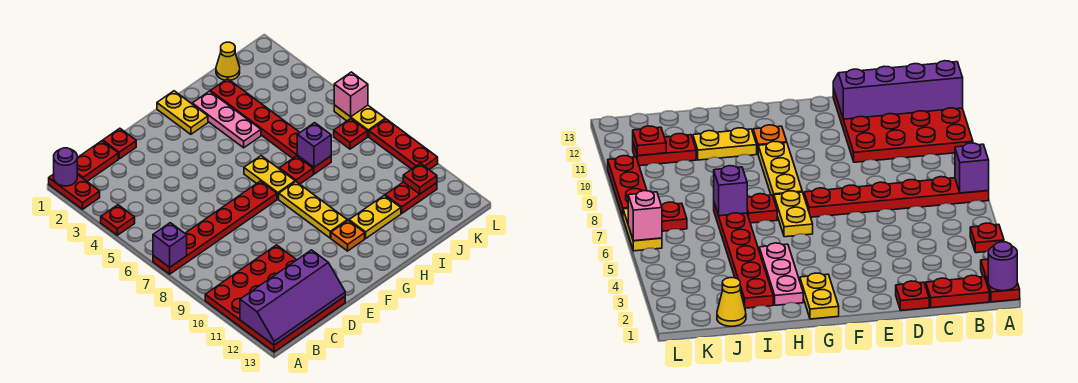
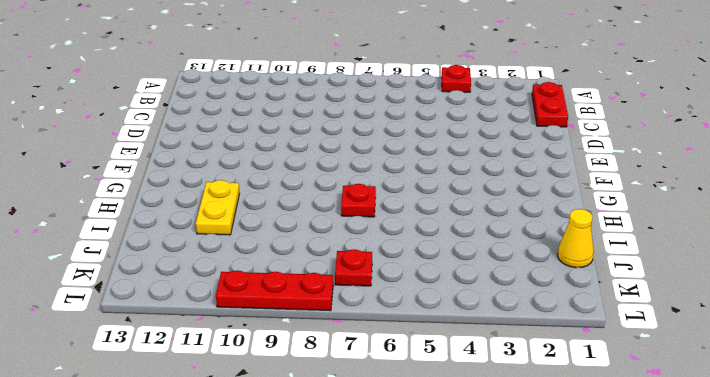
none -> red 1x2 plate [49,174,100,209]
none -> red 1x6 plate [153,181,277,274]
none -> red 4x4 plate [205,245,345,352]

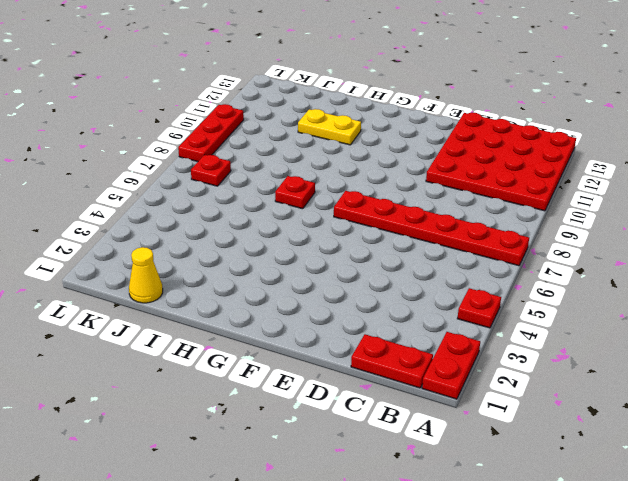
none -> red 1x1 plate [103,128,136,159]
none -> yellow 1x2 plate [157,91,208,134]
none -> yellow 1x2 plate [244,156,295,199]

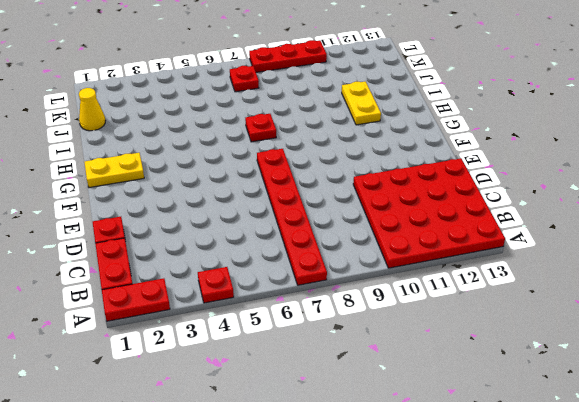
none -> yellow 1x2 plate [244,156,295,199]
none -> yellow 1x3 plate [279,182,347,238]
none -> orange 1x1 plate [331,220,365,251]

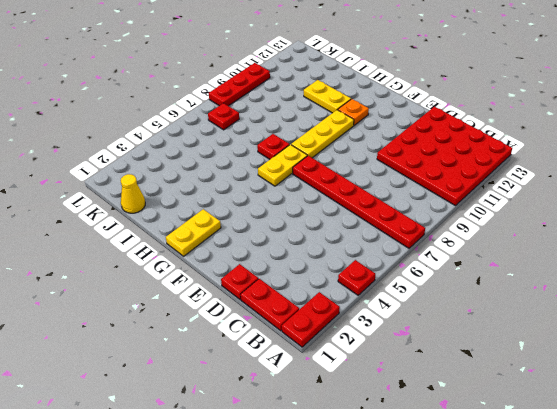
none -> pink 1x3 plate [192,91,261,148]
none -> red 1x6 plate [210,79,331,174]
none -> red 1x2 plate [385,182,437,213]

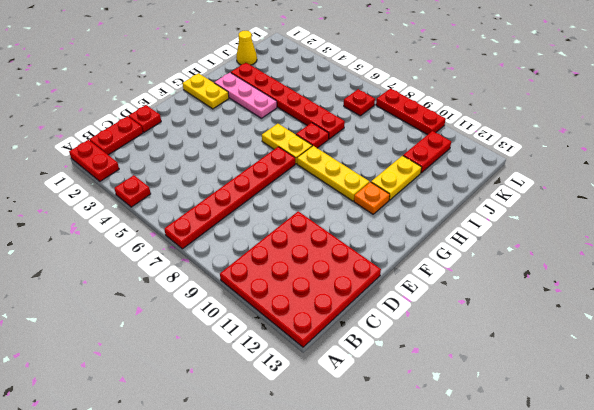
none -> yellow 1x2 plate [334,105,385,137]
none -> purple 1x1 round brick [54,148,77,186]
none -> purple 1x1 brick [153,223,187,267]

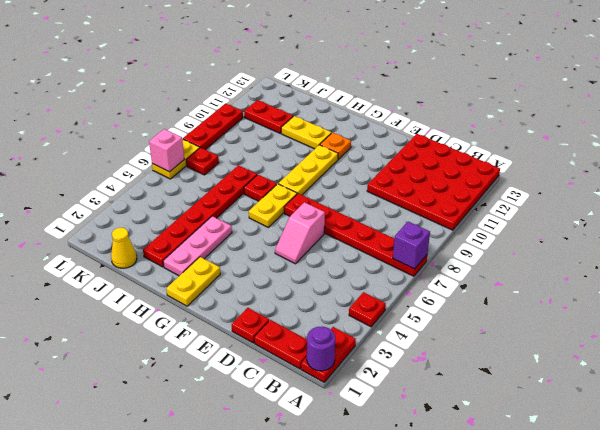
pink 1x2 slope [275,202,325,264] -> none
none -> purple 2x4 slope [240,250,345,345]
none -> purple 1x1 brick [297,123,331,167]
none -> red 1x1 plate [403,163,437,194]

